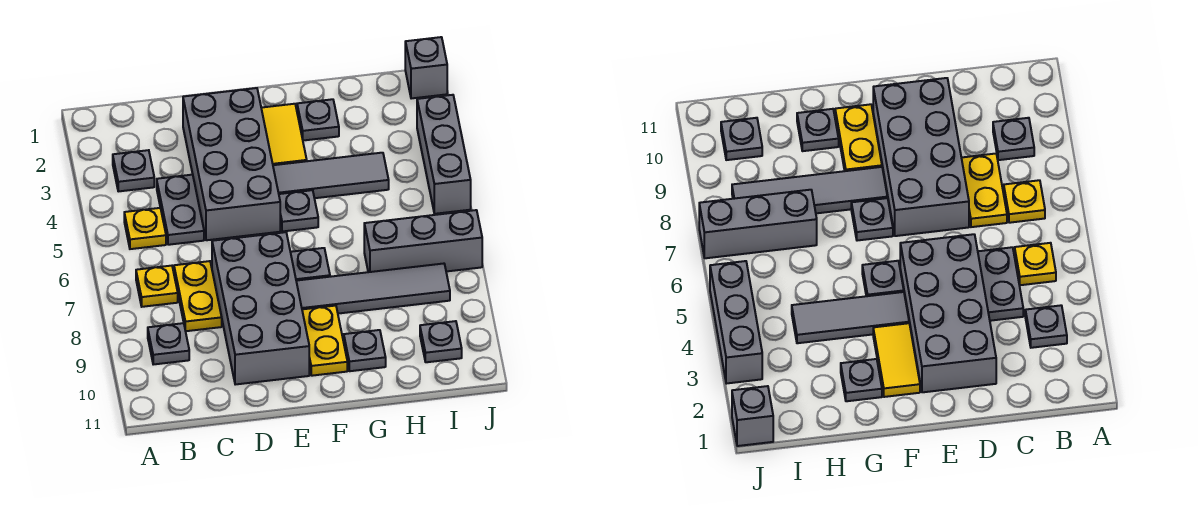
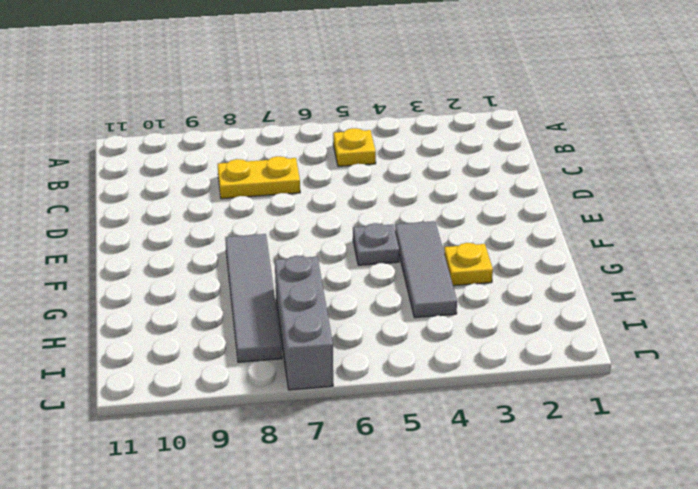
yellow 1x1 plate [444,243,493,286] -> yellow 1x1 plate moved to [136,266,178,307]
none -> grey 1x1 plate [113,150,154,191]
none -> grey 1x1 plate [148,323,189,364]
none -> grey 1x2 plate [157,175,204,245]

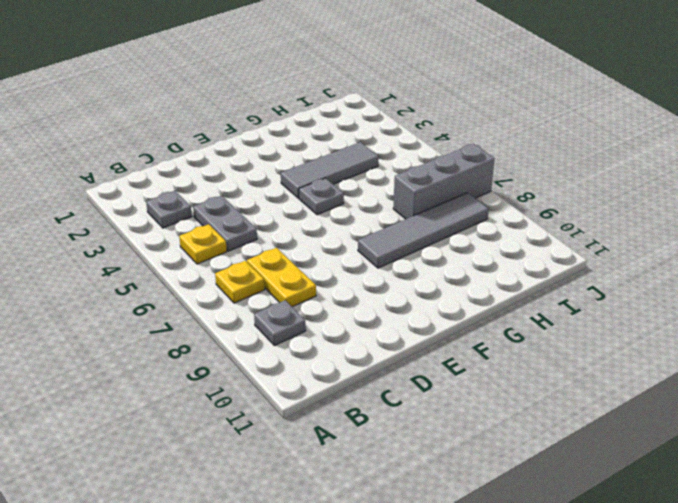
none -> grey 2x4 brick [183,88,280,240]
none -> grey 2x4 brick [212,232,309,385]
none -> yellow 1x2 tile [261,104,307,165]

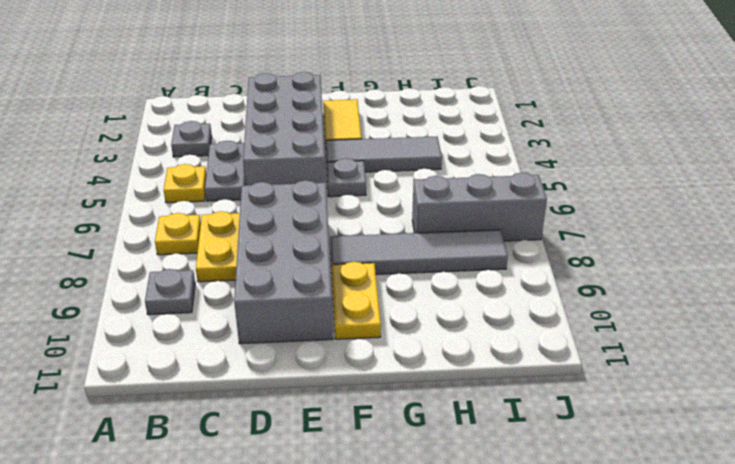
none -> grey 1x1 plate [291,248,330,281]
none -> grey 1x1 plate [297,99,339,141]
none -> grey 1x1 plate [344,330,386,371]

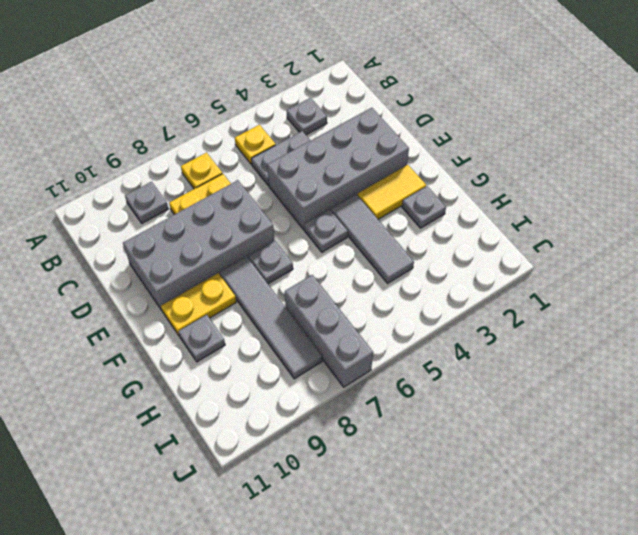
none -> grey 1x1 plate [420,321,462,362]
none -> grey 1x1 brick [405,37,447,99]
none -> grey 1x3 brick [417,95,471,214]

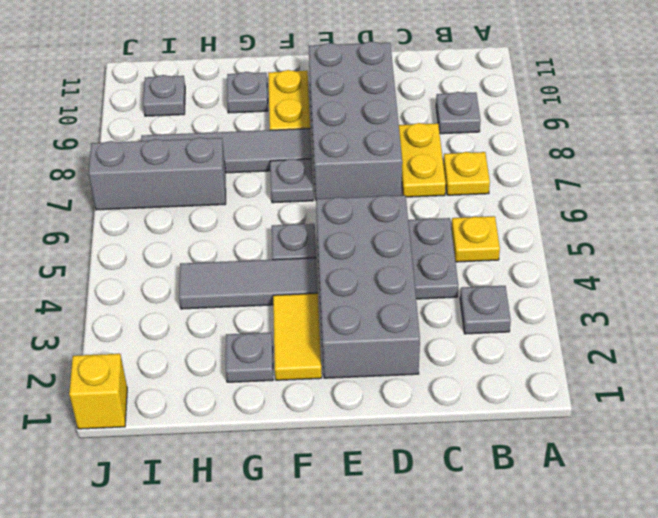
yellow 1x1 brick [69,354,127,429] -> grey 1x1 brick [405,37,447,99]
none -> grey 1x3 brick [417,95,471,214]

